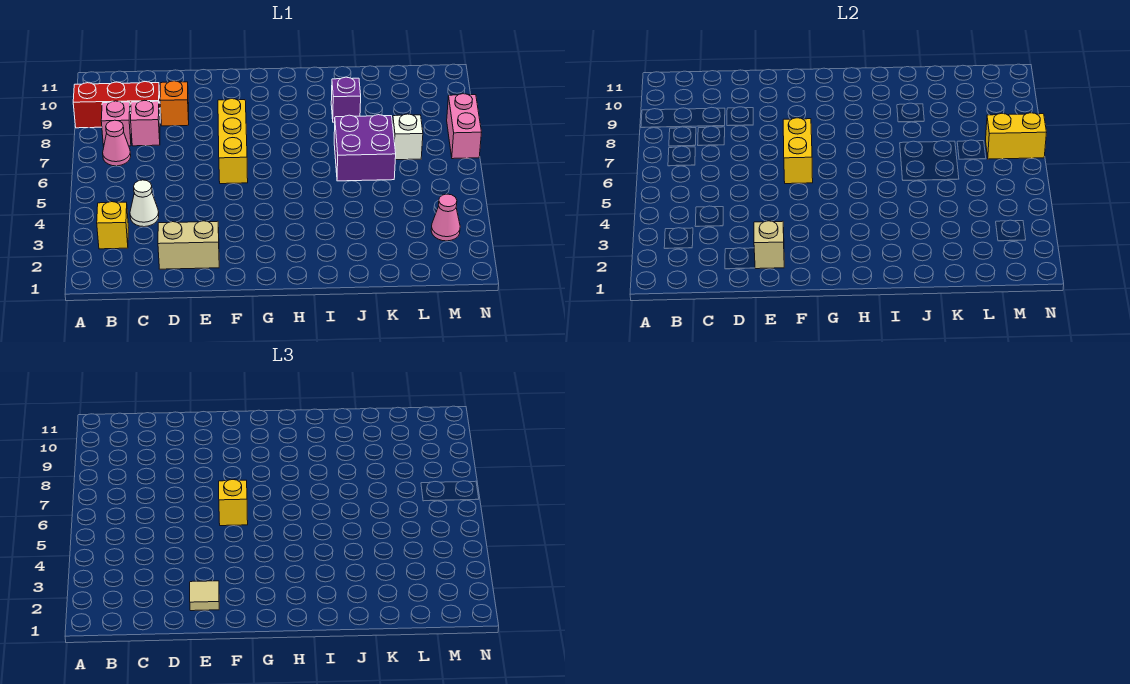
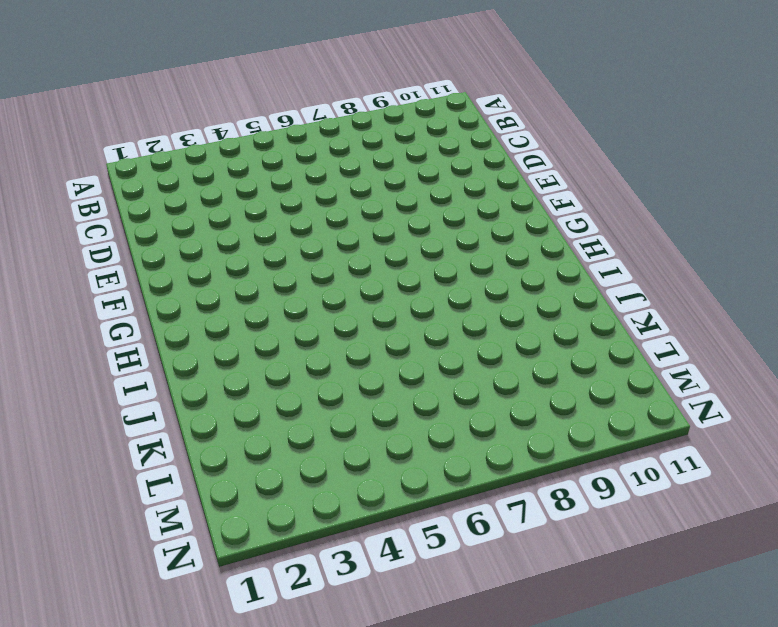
none -> red 1x3 brick [73,82,160,128]
none -> yellow 1x1 brick [97,202,128,249]
none -> pink 1x1 cone [103,120,131,166]

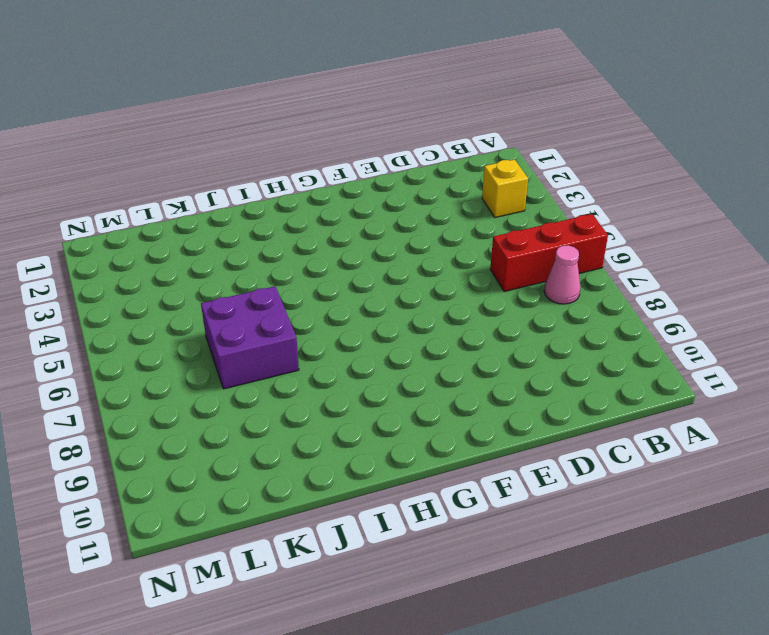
red 1x3 brick [490,214,608,292] -> red 1x3 brick moved to [73,82,160,128]
none -> pink 1x1 brick [101,101,131,147]
none -> white 1x1 cone [130,180,159,227]
none -> pink 1x1 brick [131,100,160,146]

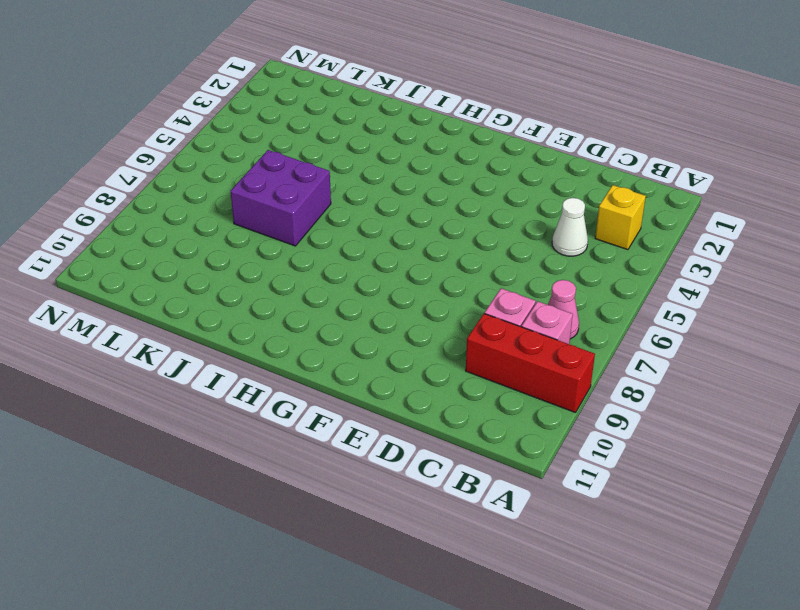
none -> tan 1x2 brick [158,221,219,269]
none -> orange 1x1 brick [160,81,189,126]
none -> yellow 1x3 brick [218,99,248,184]

